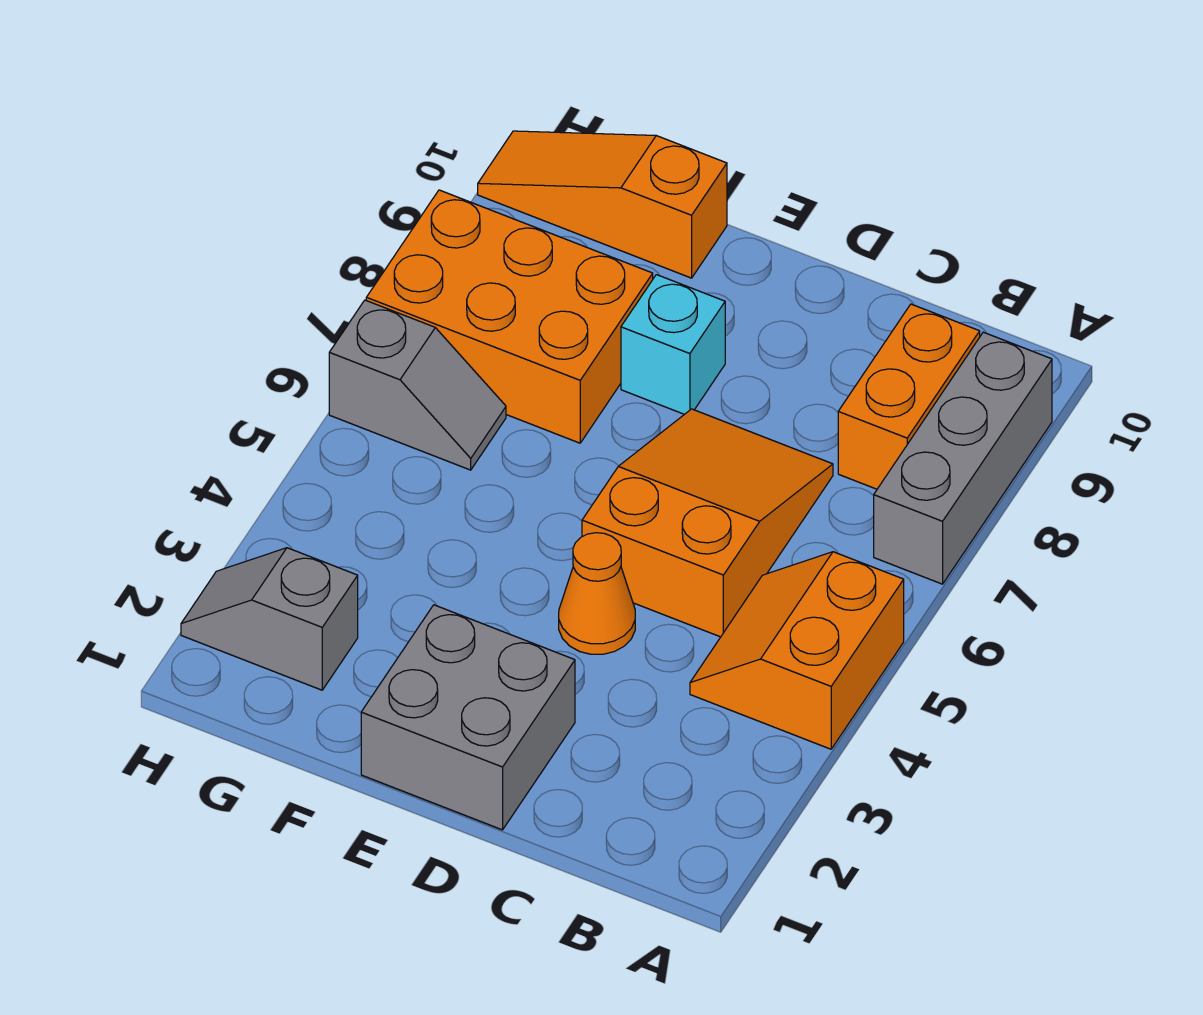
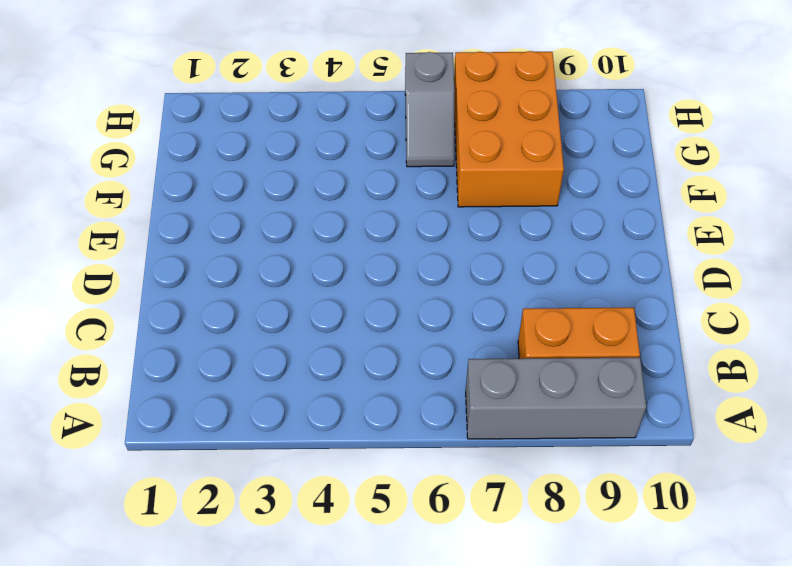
none -> orange 2x2 slope [690,552,904,749]
none -> orange 2x3 slope [582,409,833,637]

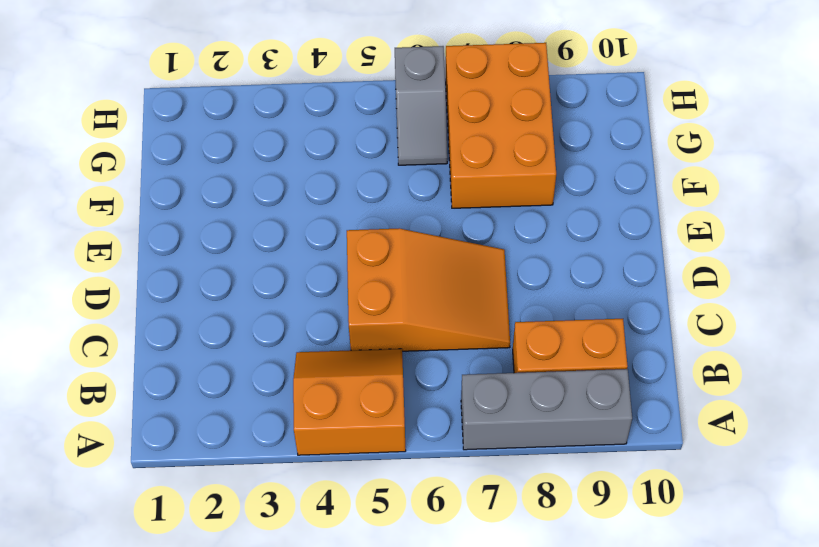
none -> grey 2x2 brick [361,605,575,830]
none -> orange 1x1 cone [559,533,635,654]

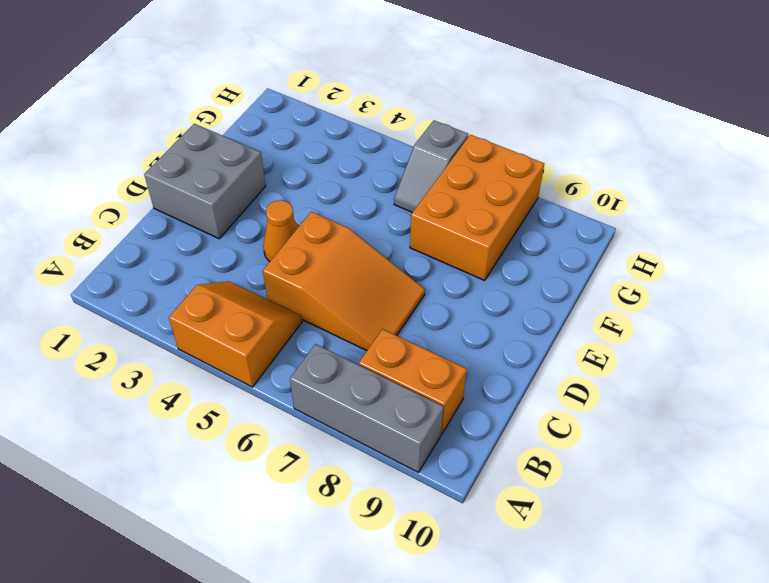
none -> cyan 1x1 brick [621,275,725,414]
none -> orange 1x3 slope [478,131,727,278]

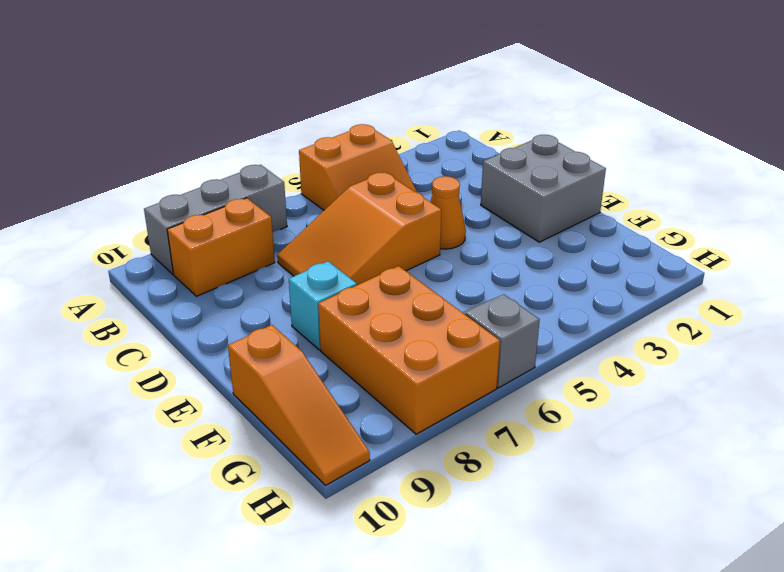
none -> grey 1x2 slope [181,548,358,690]

